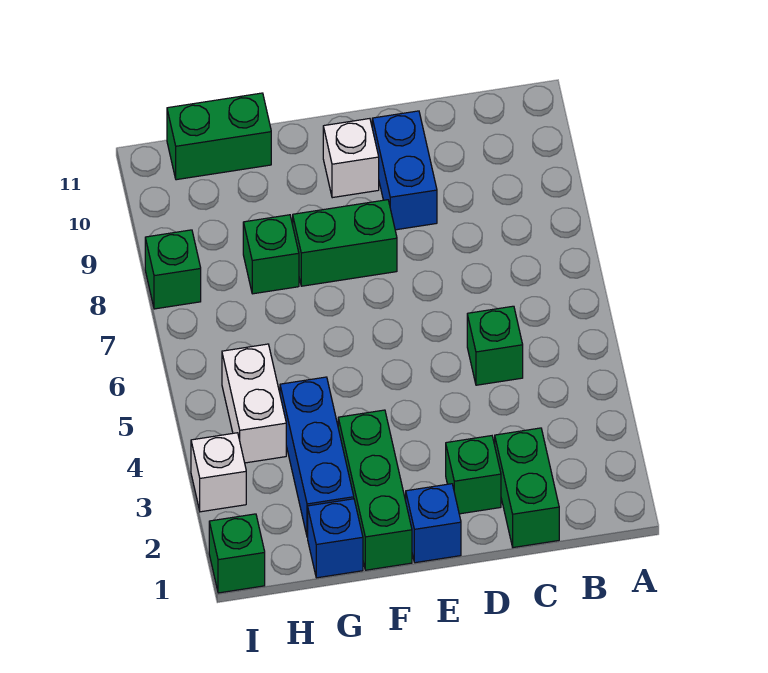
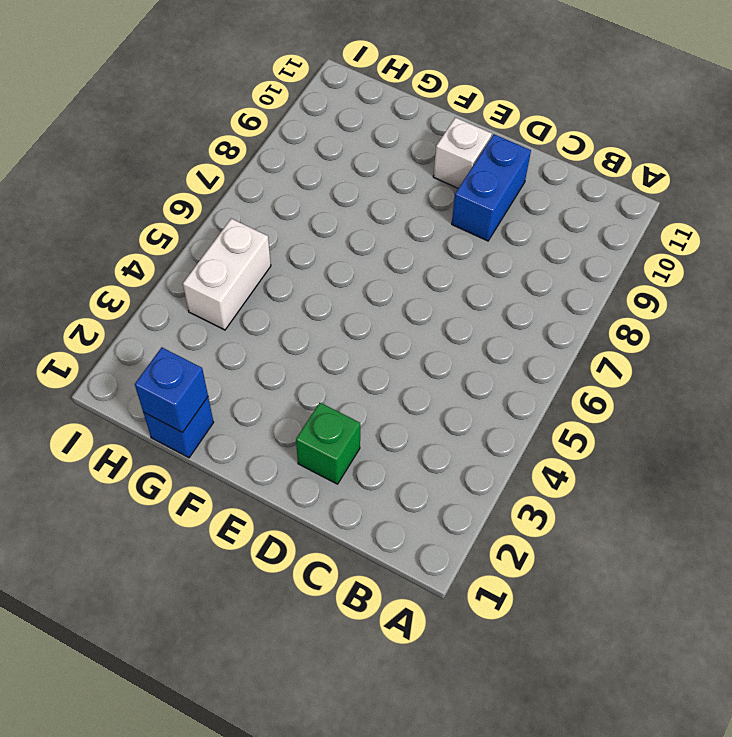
blue 1x1 brick [135,347,208,433] -> blue 1x1 brick moved to [406,484,461,563]
none -> green 1x2 brick [495,428,559,548]
none -> green 1x1 brick [467,306,523,385]
none -> green 1x2 brick [293,200,397,286]

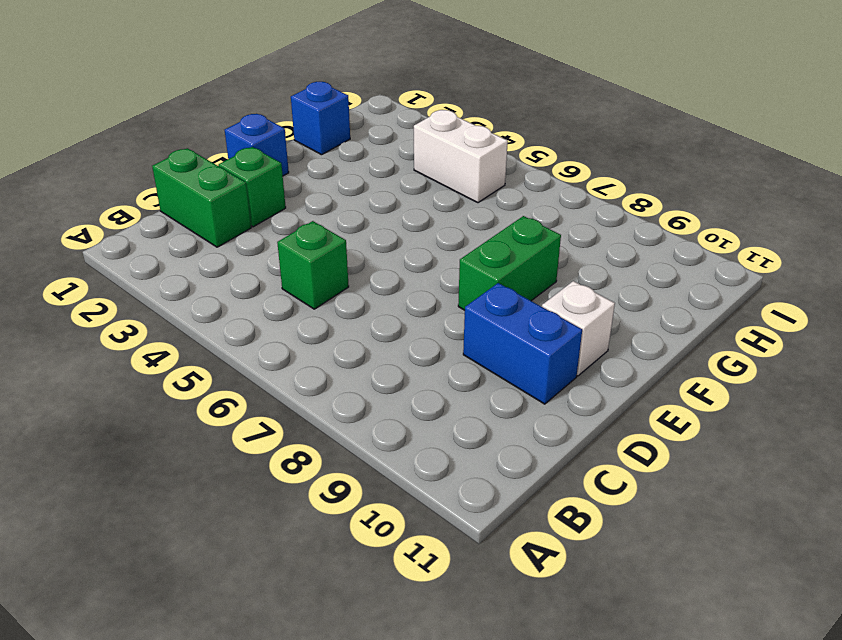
none -> green 1x3 brick [338,410,412,570]
none -> blue 1x3 brick [280,377,354,537]
none -> green 1x1 brick [243,215,299,294]

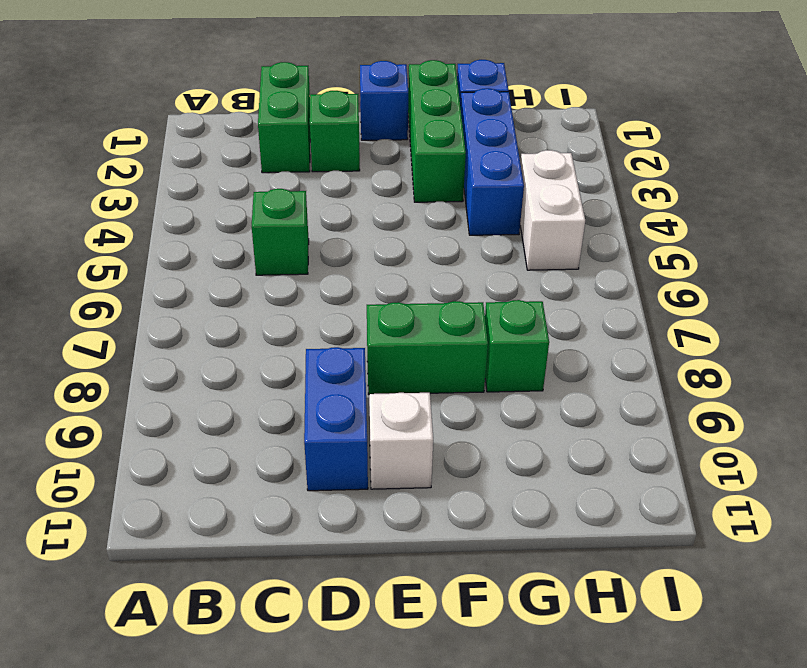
none -> green 1x2 brick [167,93,271,180]
none -> green 1x1 brick [209,514,265,593]
none -> white 1x1 brick [191,433,246,512]

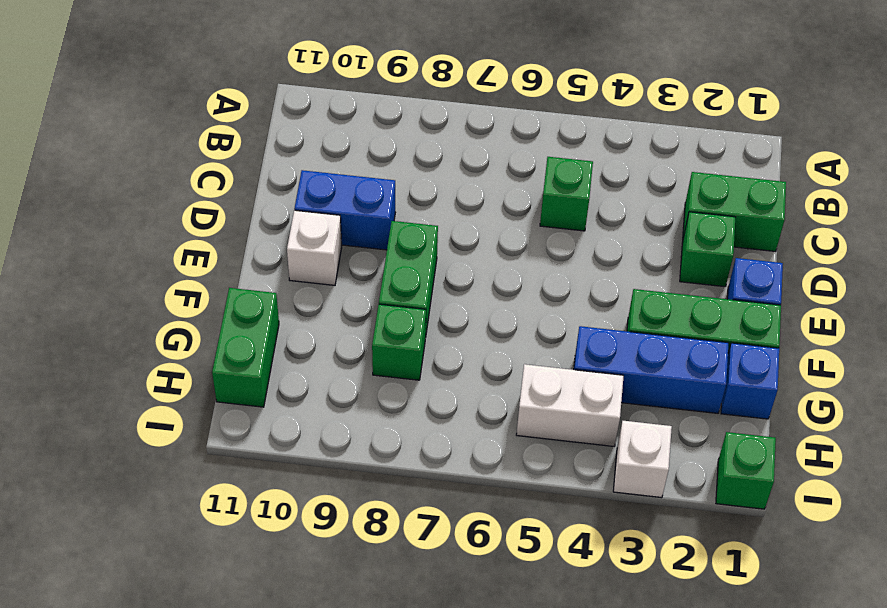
none -> green 1x1 brick [145,230,201,309]

